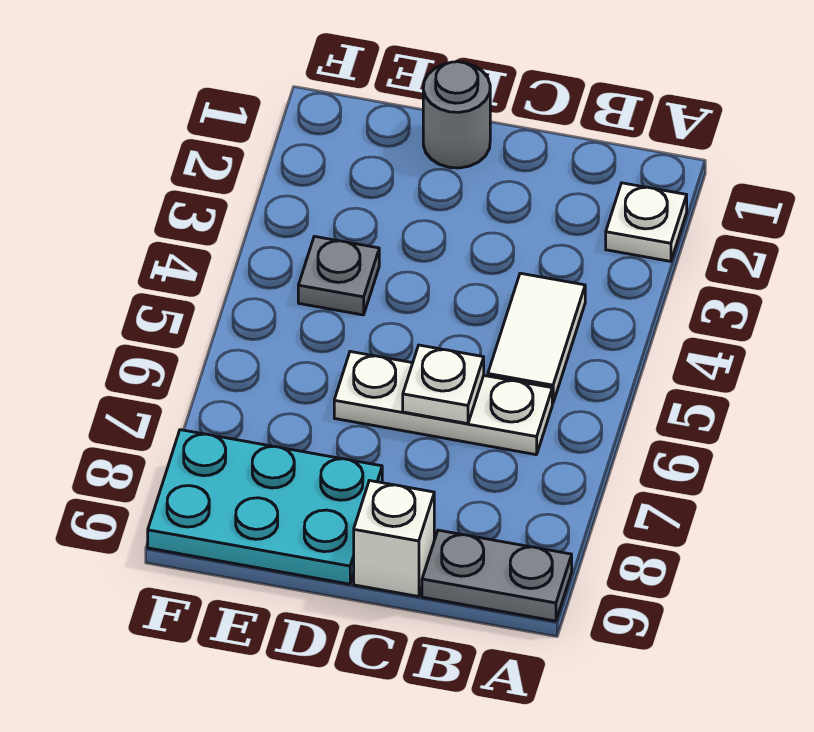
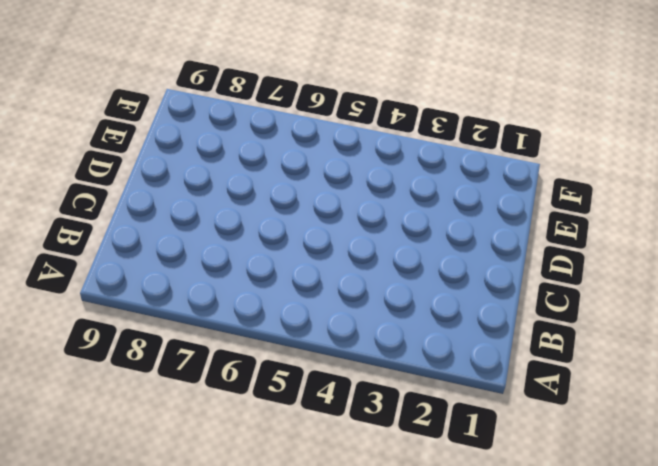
none -> white 1x1 plate [606,183,687,261]
none -> grey 1x2 plate [422,530,572,621]

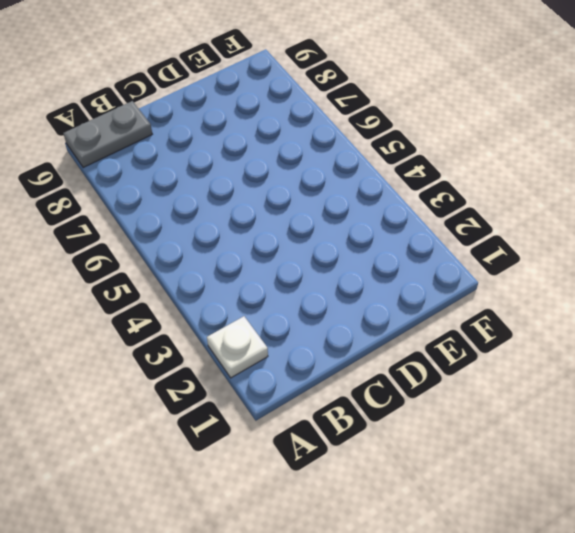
none -> white 1x2 tile [488,273,585,403]
none -> white 1x3 plate [334,352,552,455]

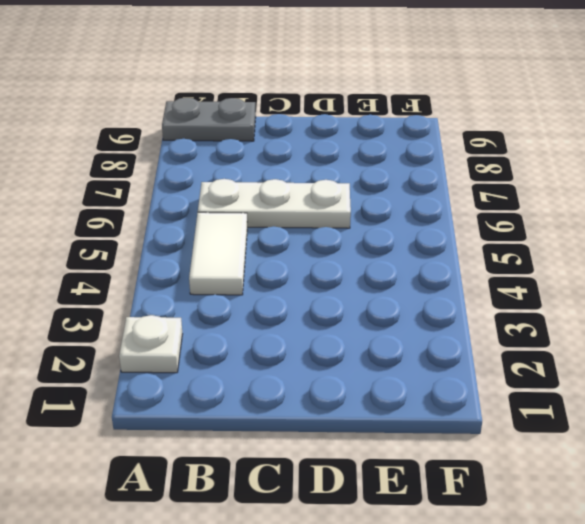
none -> white 1x1 brick [354,480,434,597]
none -> grey 1x1 round brick [423,62,490,168]

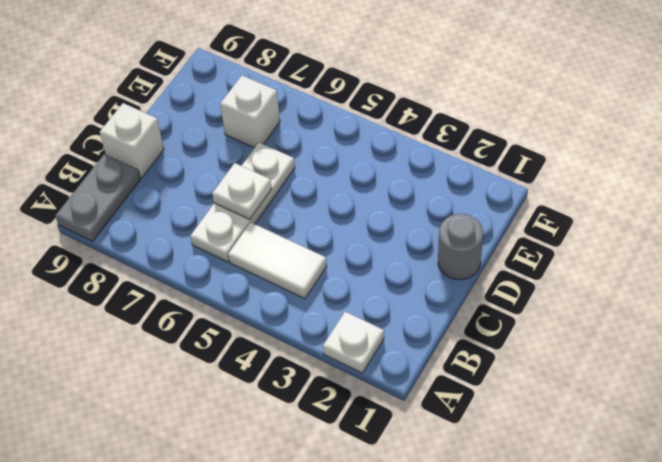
white 1x1 brick [220,76,280,148] -> none
none -> cyan 2x3 plate [148,430,382,584]
none -> grey 1x1 plate [298,236,379,315]

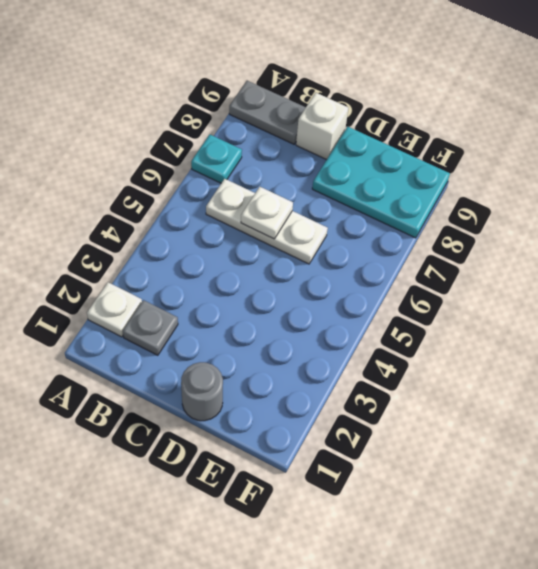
cyan 1x1 plate [191,135,242,183] -> none
grey 1x1 plate [123,300,178,355] -> grey 1x1 plate moved to [298,236,379,315]
none -> white 1x2 tile [488,273,585,403]

